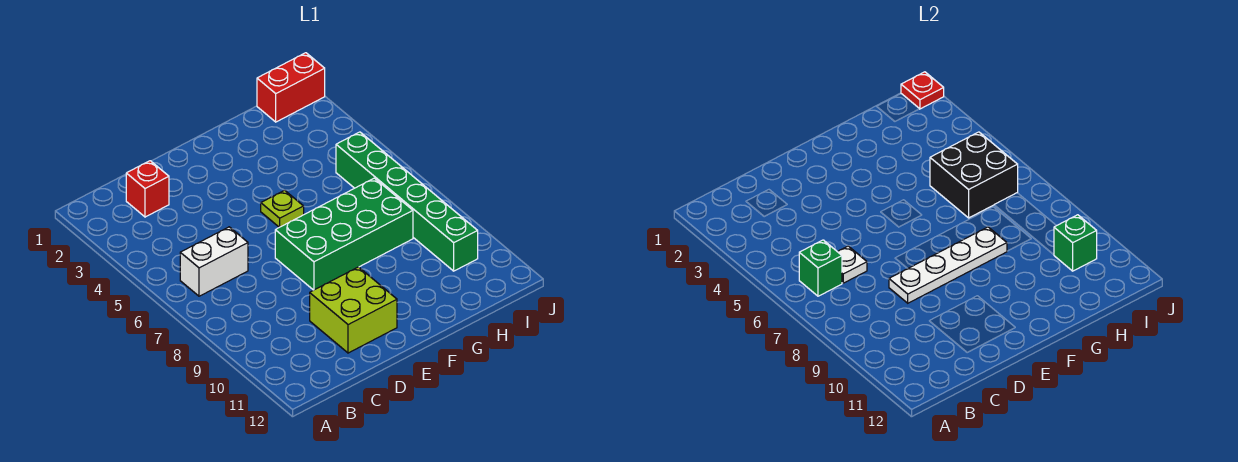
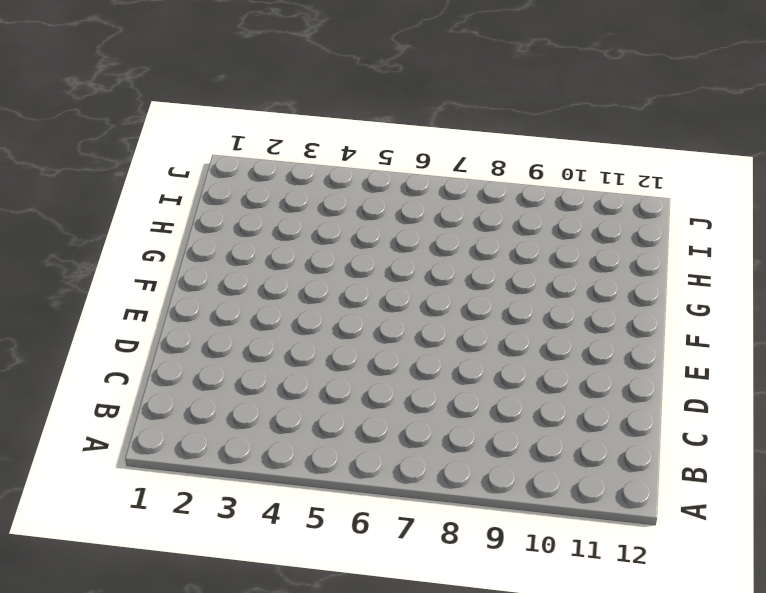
none -> white 1x2 brick [180,227,248,296]
none -> red 1x1 brick [126,161,169,217]
none -> lime 2x2 brick [310,267,397,353]

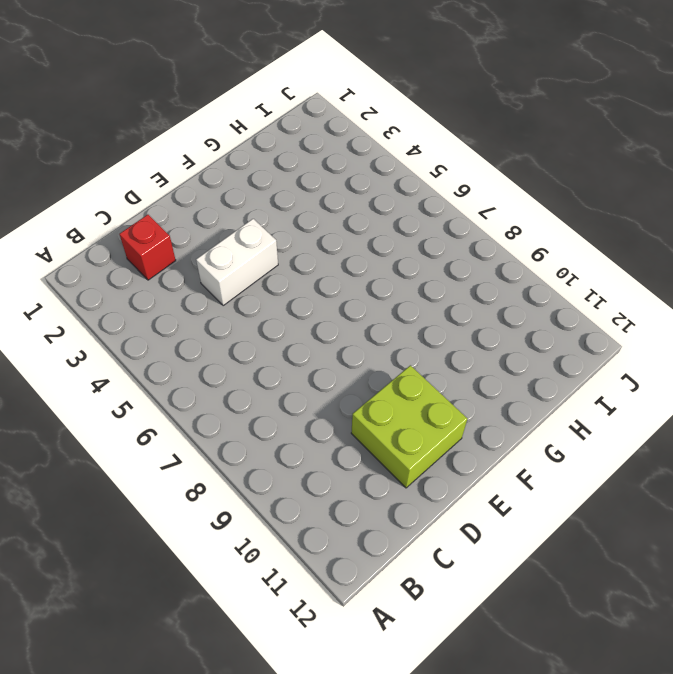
white 1x2 brick [196,219,278,306] -> white 1x2 brick moved to [180,227,248,296]
none -> green 2x4 brick [275,178,413,290]
none -> lime 1x1 plate [261,190,304,227]
none -> red 1x2 brick [257,53,325,122]

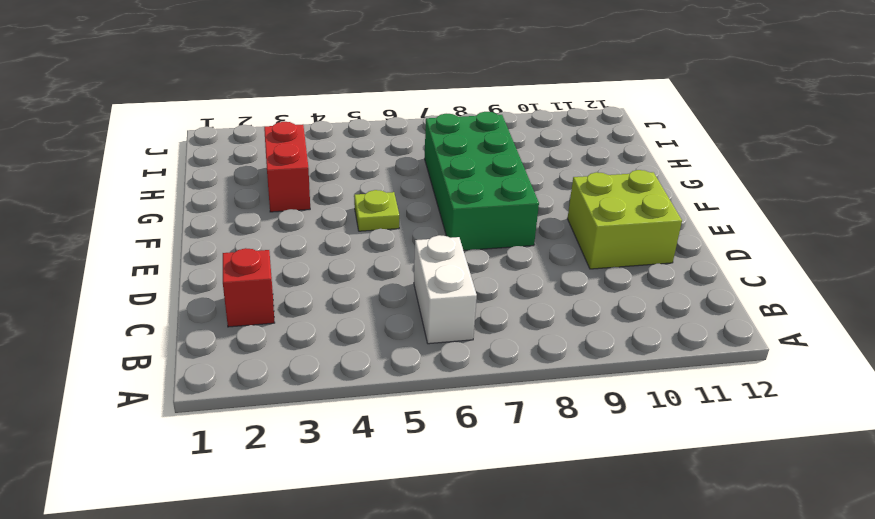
red 1x2 brick [264,122,310,212] -> red 1x2 brick moved to [257,53,325,122]
none -> green 1x6 brick [336,132,478,271]
none -> green 1x1 brick [799,240,842,296]
none -> white 1x1 plate [838,246,867,283]

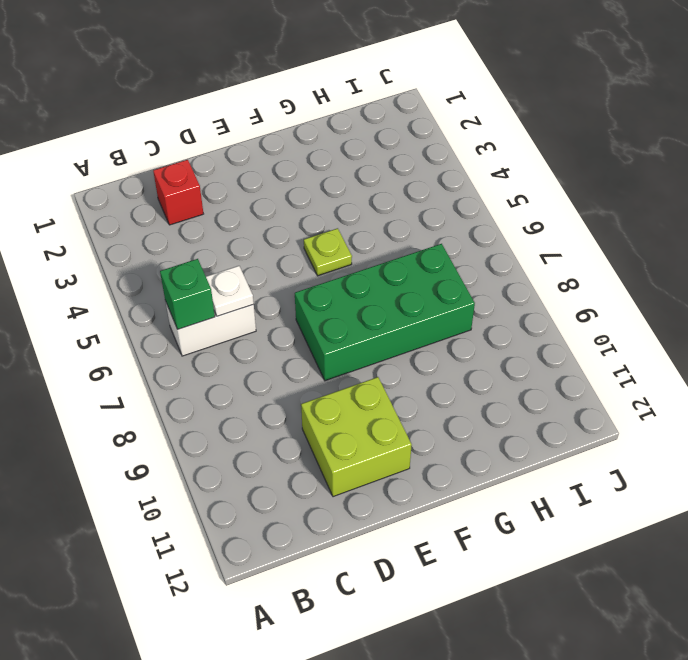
none -> red 1x2 brick [257,53,325,122]
none -> green 1x6 brick [336,132,478,271]
none -> white 1x4 plate [889,227,1007,303]

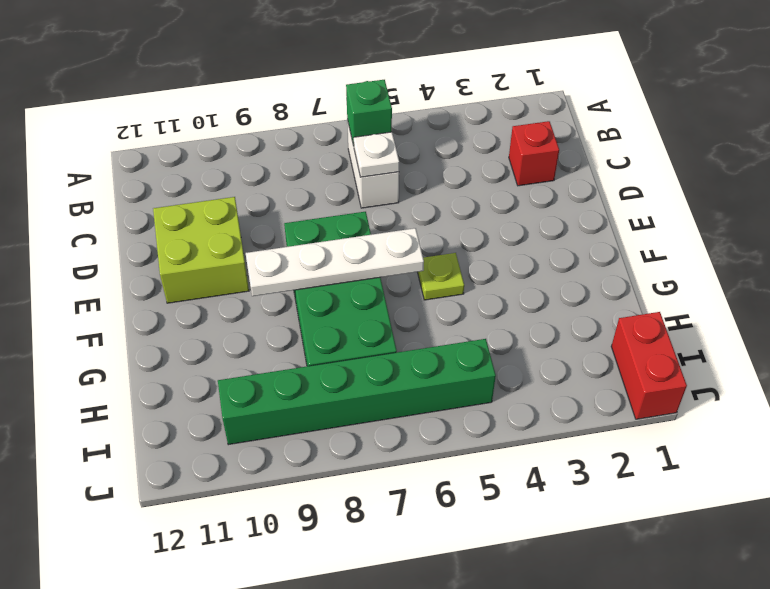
white 1x4 plate [246,228,424,296] -> white 1x4 plate turned to [889,227,1007,303]
none -> black 2x2 brick [930,132,1018,218]
none -> green 1x1 brick [1054,215,1097,271]
none -> red 1x1 plate [901,72,944,109]

